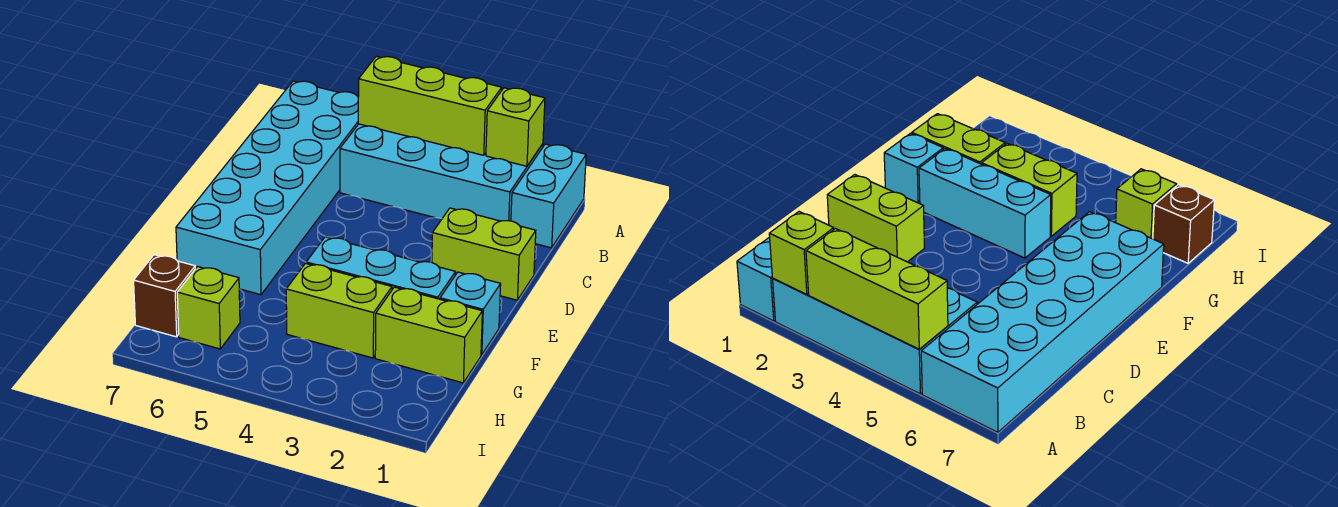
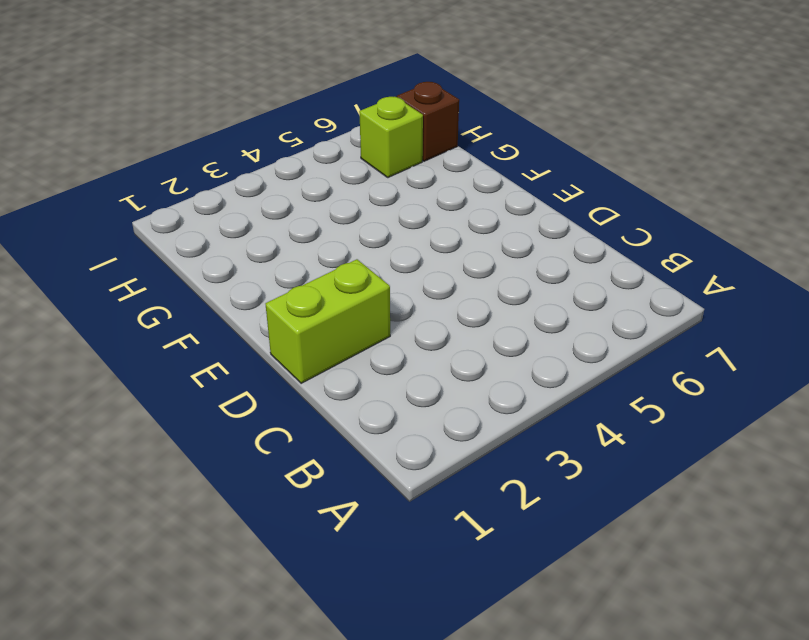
none -> cyan 1x2 brick [511,144,586,248]
none -> cyan 2x4 brick [340,124,543,221]
none -> cyan 2x6 brick [176,81,358,295]

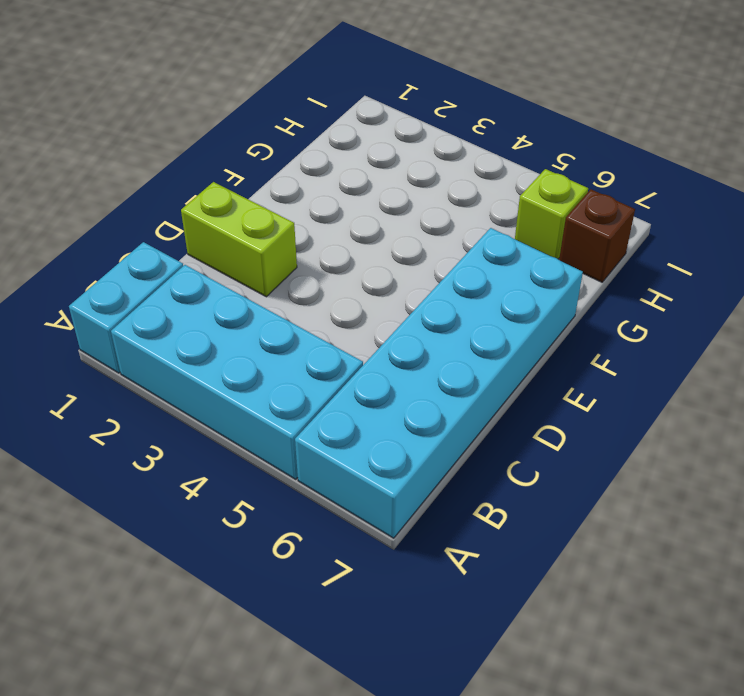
none -> cyan 1x1 brick [440,272,501,355]
none -> cyan 1x3 brick [306,237,456,299]
none -> lime 1x2 brick [375,287,482,383]

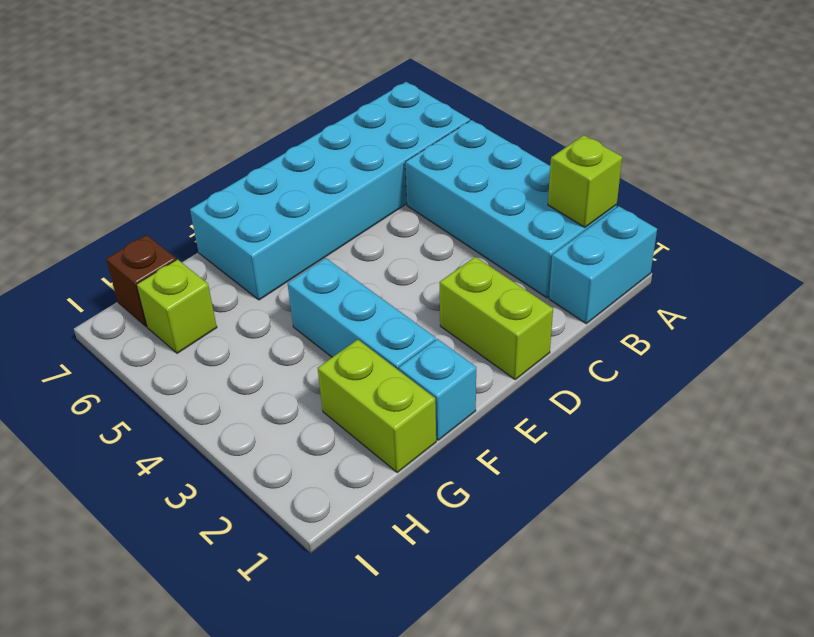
none -> lime 1x2 brick [286,263,392,358]
none -> lime 1x3 brick [358,56,502,155]

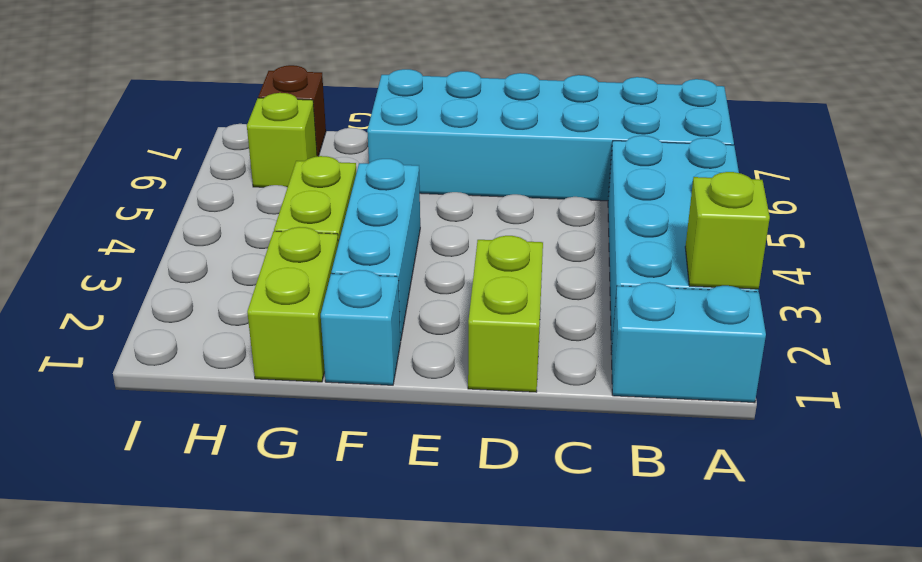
none -> lime 1x3 brick [358,56,502,155]

